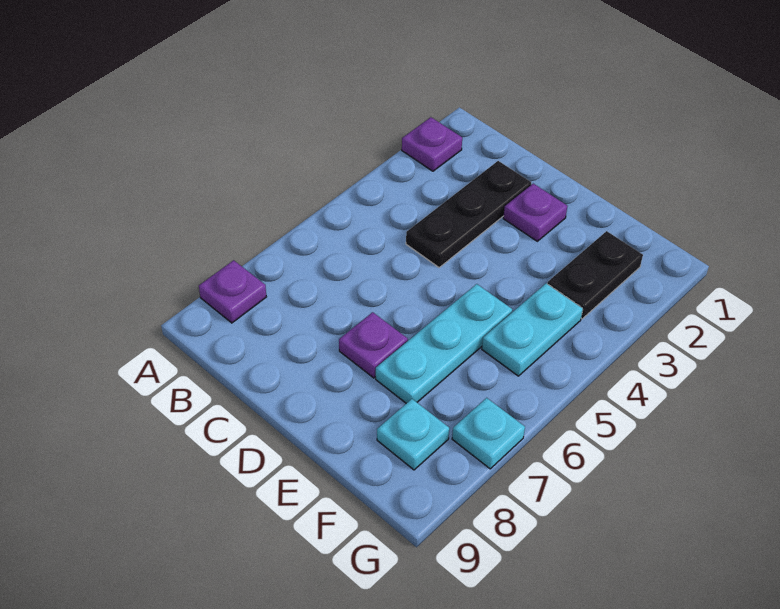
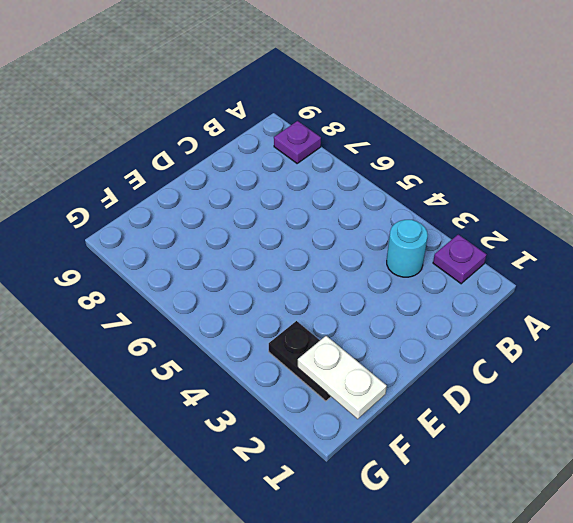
cyan 1x1 round brick [387,220,428,277] -> none
white 1x2 plate [298,336,387,419] -> none
none -> black 1x3 plate [406,161,531,267]
none -> purple 1x1 plate [503,184,567,241]

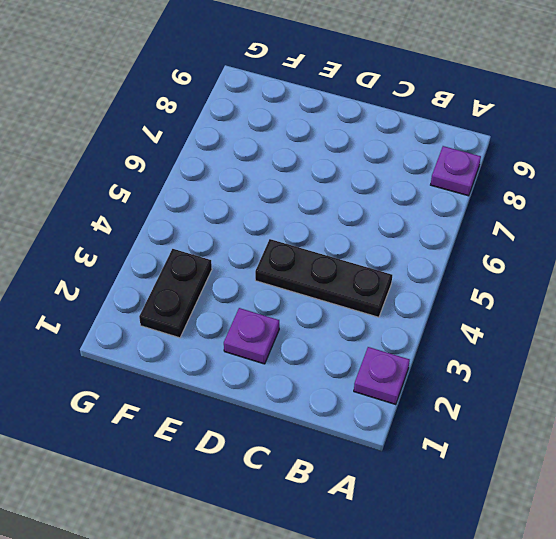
black 1x3 plate [255,239,392,317] -> black 1x3 plate turned to [406,161,531,267]
none -> purple 1x1 plate [339,312,408,378]
none -> cyan 1x3 plate [376,284,512,403]

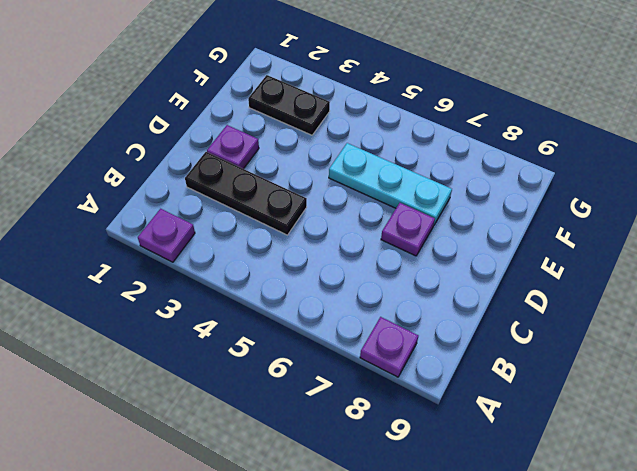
none -> cyan 1x2 plate [482,283,583,376]
none -> cyan 1x1 plate [377,399,449,470]

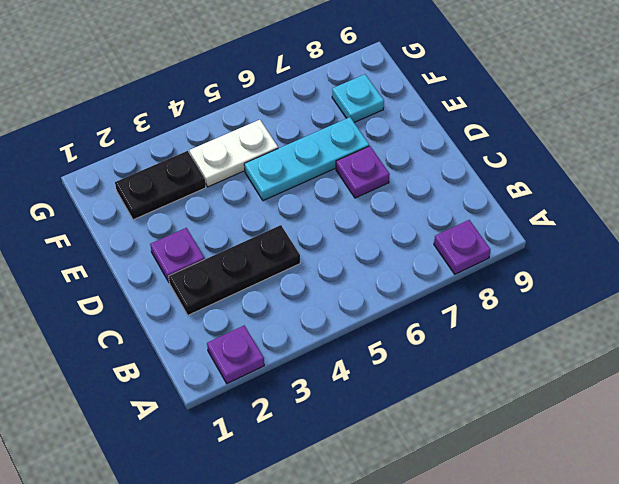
white 1x2 plate [189,120,278,187] -> cyan 1x2 plate [482,283,583,376]
none -> cyan 1x1 plate [452,398,525,469]

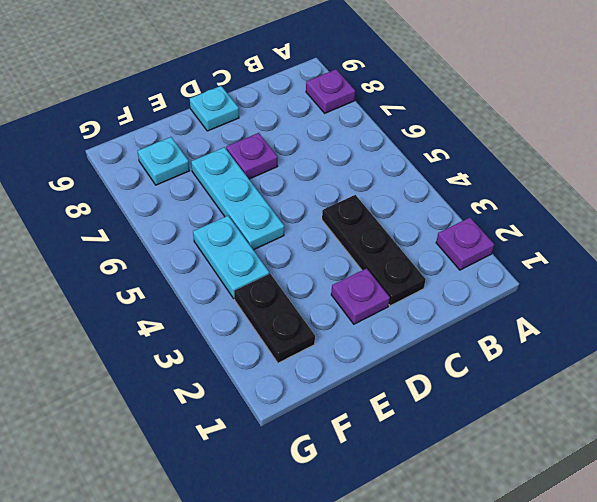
cyan 1x1 plate [190,86,239,131] -> cyan 1x1 plate moved to [452,398,525,469]

